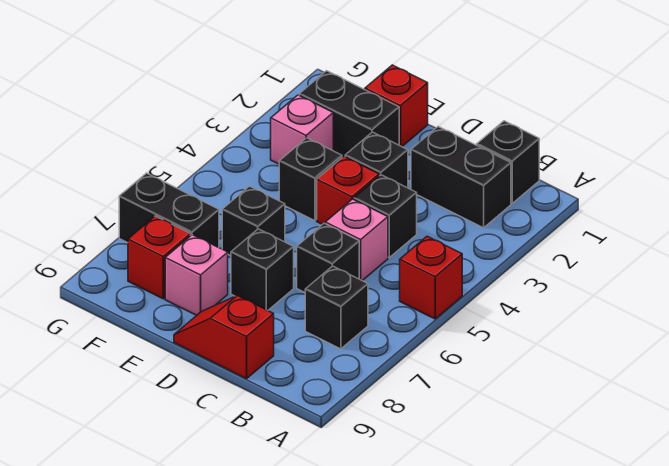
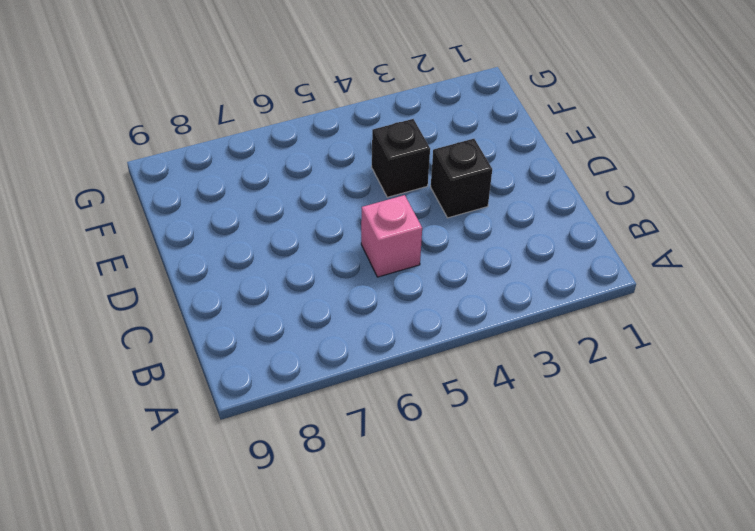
none -> red 1x1 brick [400,236,462,319]
none -> black 1x1 brick [477,121,539,203]
none -> black 1x2 brick [411,127,511,228]

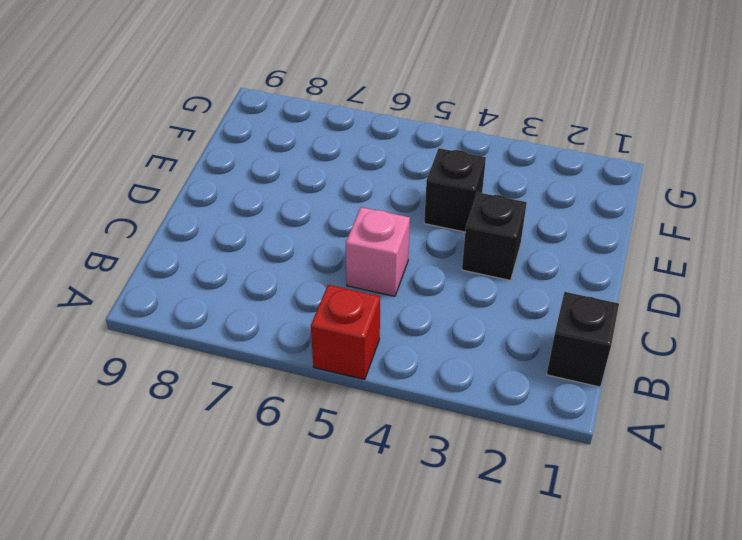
none -> black 1x2 brick [411,127,511,228]
none -> black 1x1 brick [305,266,368,349]
none -> black 1x1 brick [354,175,417,257]

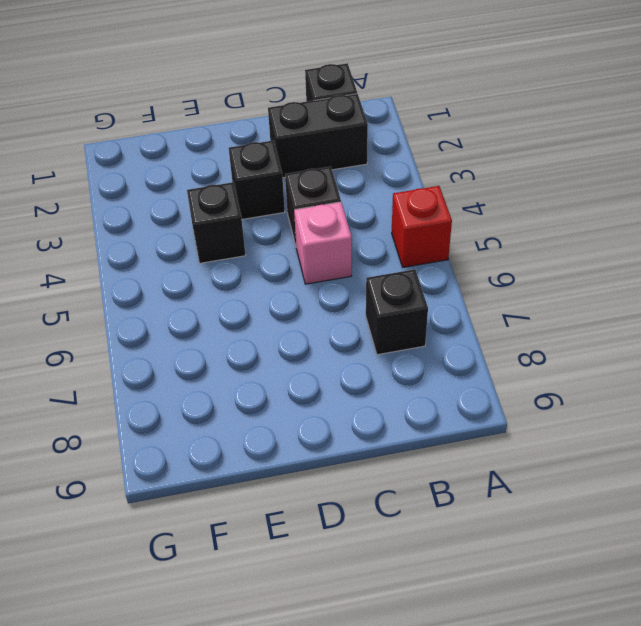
none -> black 1x1 brick [297,223,359,292]
none -> red 1x2 slope [174,295,274,379]
none -> red 1x1 brick [317,157,379,224]

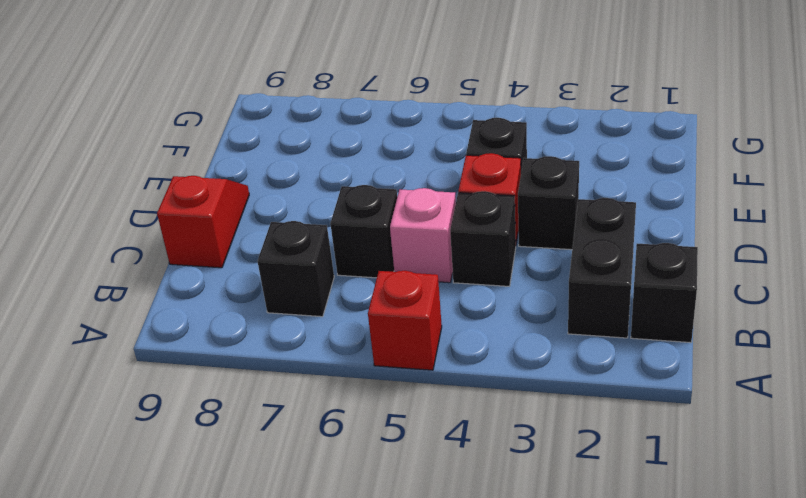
none -> black 1x1 brick [231,229,294,310]
none -> red 1x1 brick [365,65,428,147]
none -> black 1x2 brick [299,71,399,157]

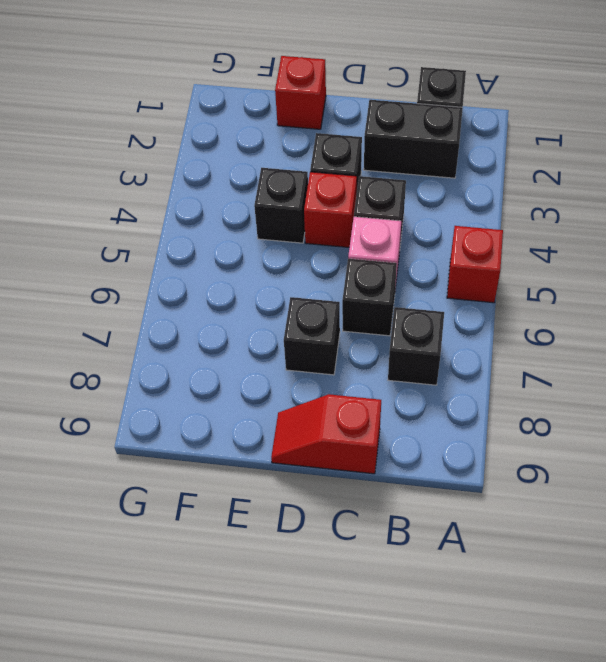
none -> black 1x2 brick [299,71,399,157]
none -> black 1x1 brick [222,186,285,256]
none -> pink 1x1 brick [165,235,228,315]

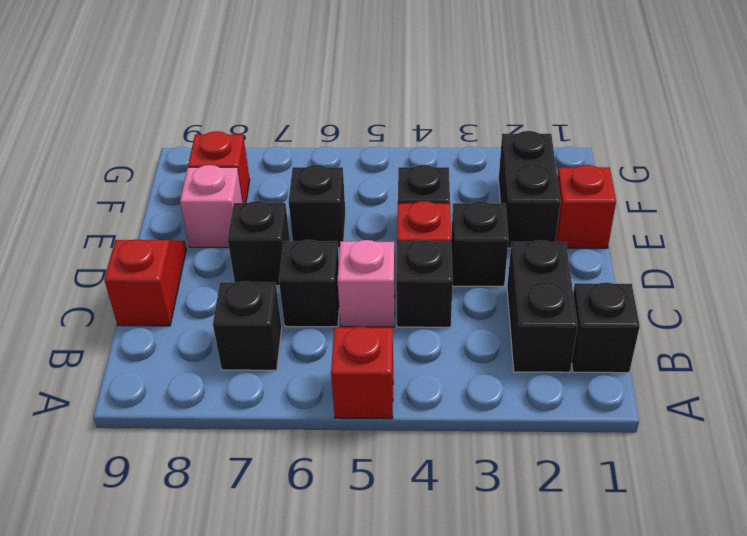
none -> pink 1x1 brick [271,95,333,164]
none -> black 1x2 brick [119,173,219,247]

